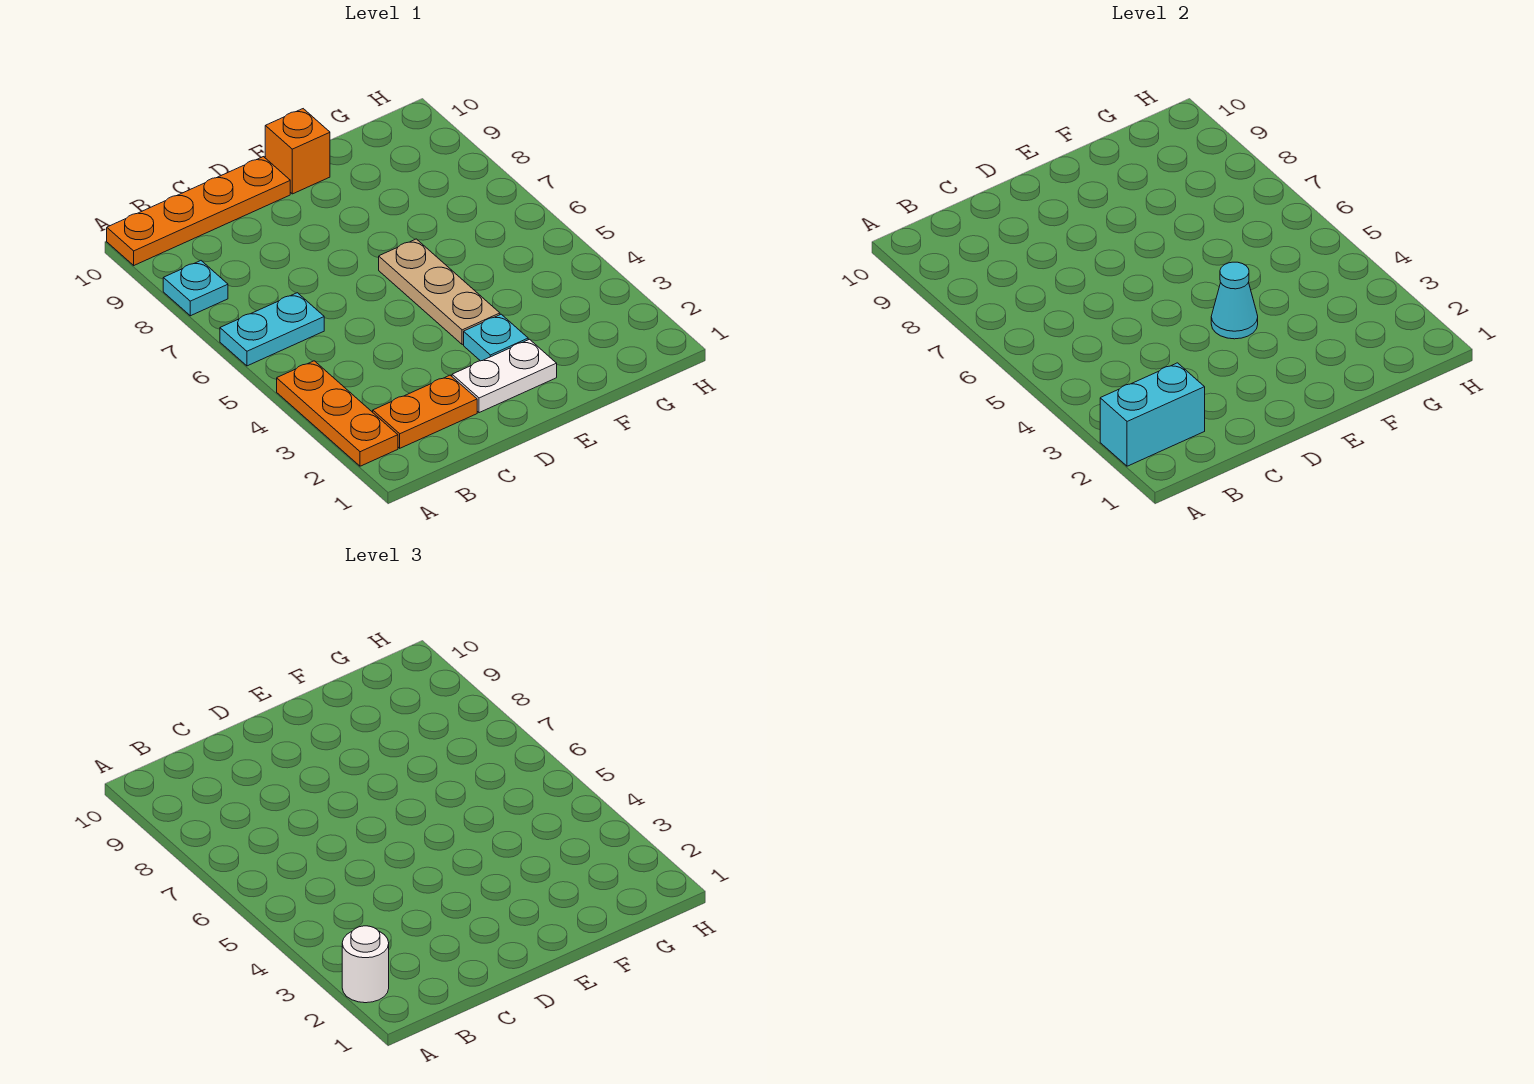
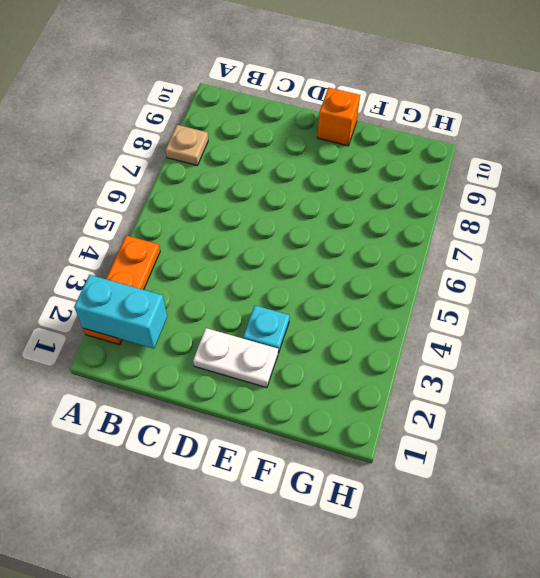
tan 1x1 plate [166,125,208,165] -> cyan 1x1 plate [163,261,228,316]
none -> cyan 1x2 plate [220,293,324,366]
none -> orange 1x4 plate [107,157,290,265]
none -> orange 1x2 plate [373,375,477,448]

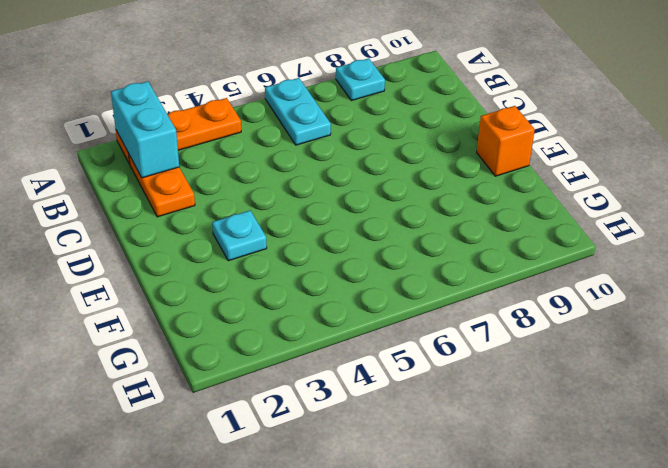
none -> orange 1x4 plate [107,157,290,265]
none -> white 1x2 plate [452,339,557,413]
none -> tan 1x3 plate [379,239,500,345]

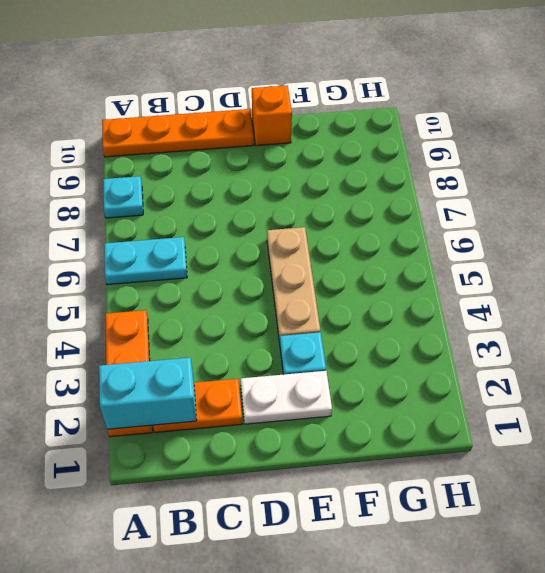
none -> cyan 1x1 cone [1211,262,1258,339]
none -> white 1x1 round brick [342,926,389,1003]

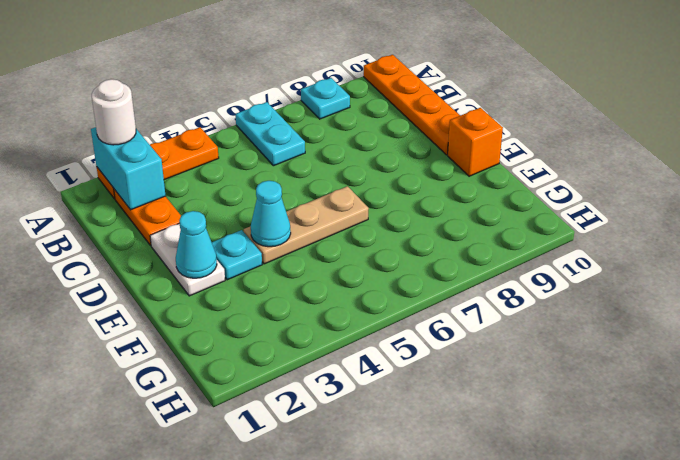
cyan 1x1 cone [176,211,217,278] -> none

